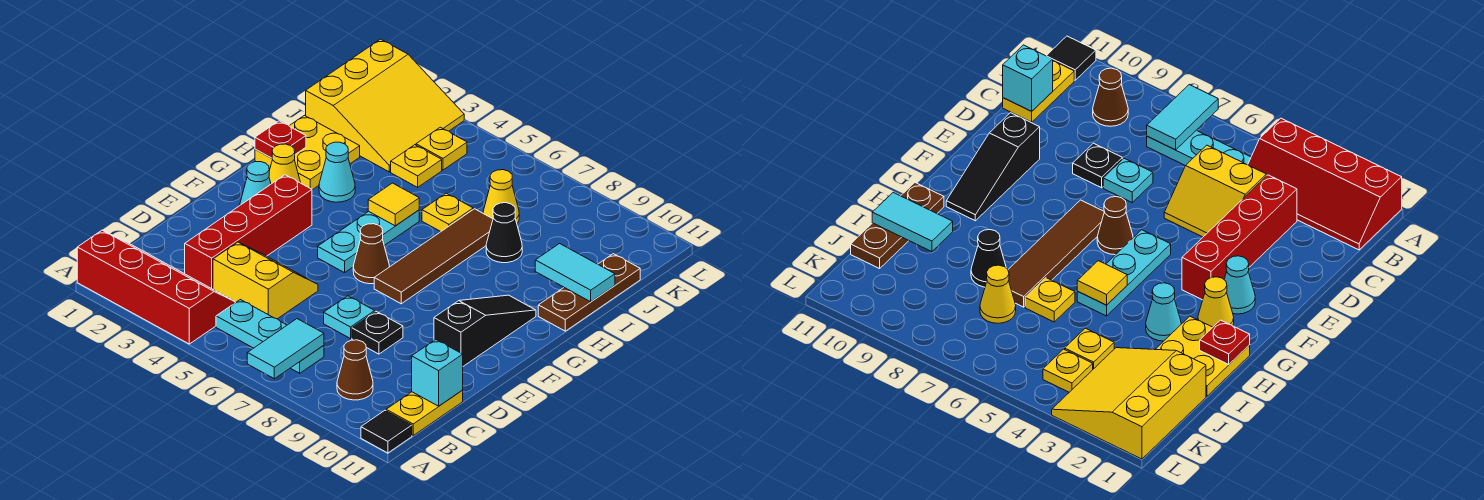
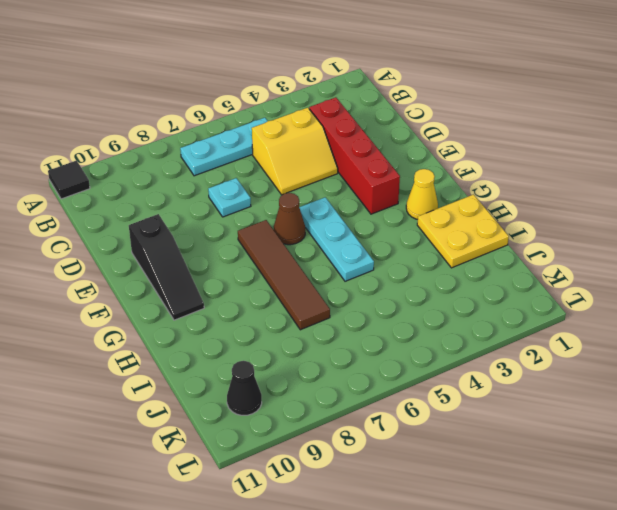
black 1x1 cone [227,361,262,415] -> black 1x1 cone moved to [486,203,522,263]
none -> red 2x4 slope [77,230,236,344]
none -> brown 1x1 cone [337,340,373,400]
none -> yellow 1x2 plate [386,390,463,435]

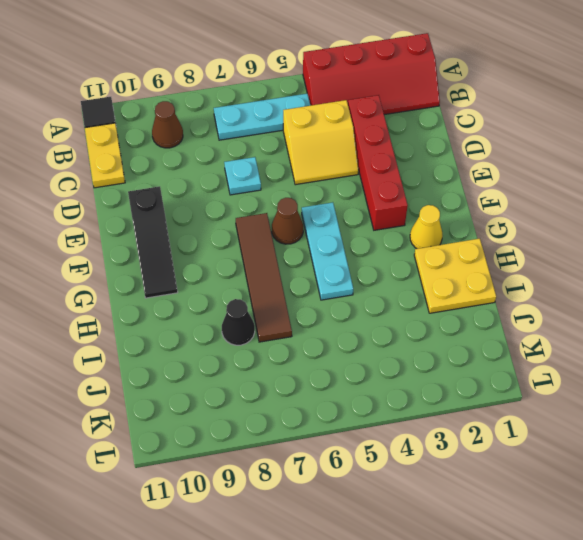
none -> black 1x1 plate [352,312,403,354]
none -> cyan 1x1 cone [240,162,271,205]
none -> cyan 1x1 cone [319,142,355,202]

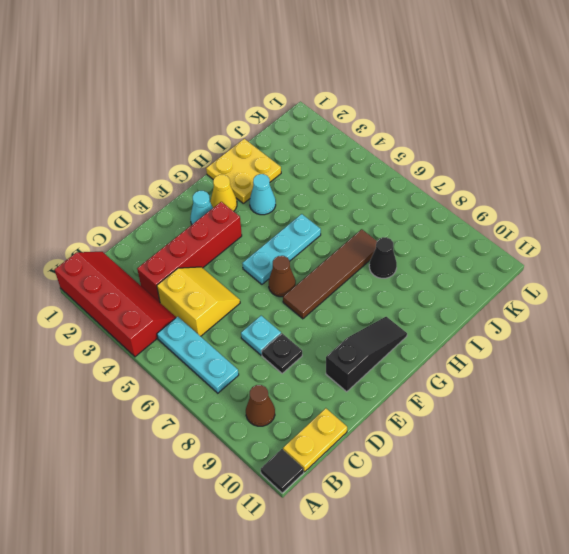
none -> brown 1x3 plate [538,254,640,331]
none -> yellow 1x1 plate [422,193,473,232]
none -> yellow 3x3 slope [306,39,464,172]

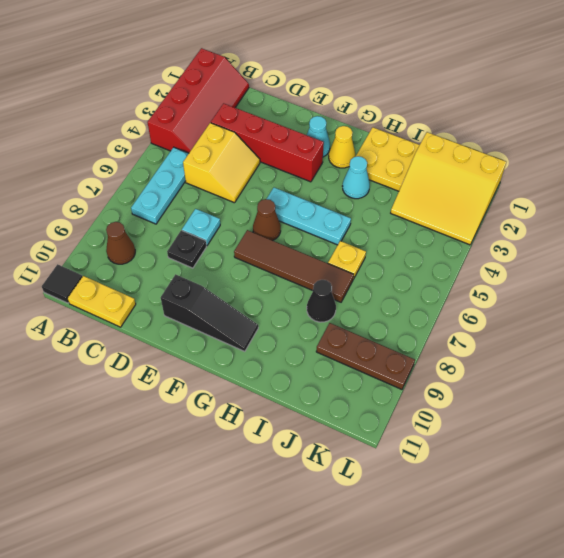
brown 1x3 plate [316,323,415,389] -> brown 1x3 plate moved to [538,254,640,331]
none -> yellow 1x1 plate [391,145,442,187]
none -> yellow 1x1 cone [483,170,519,223]
none -> yellow 1x1 plate [416,127,467,170]

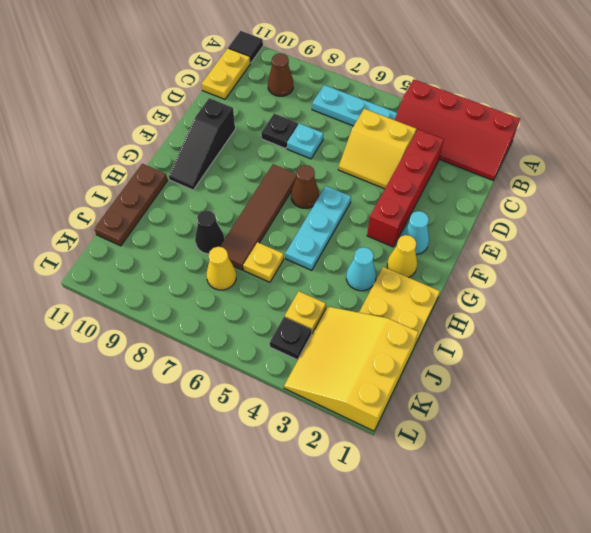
black 1x1 plate [270,317,312,360] -> yellow 1x1 plate [416,127,467,170]
none -> cyan 1x2 tile [247,319,324,379]
none -> cyan 1x1 brick [412,339,463,406]
none -> red 1x1 plate [255,121,306,158]

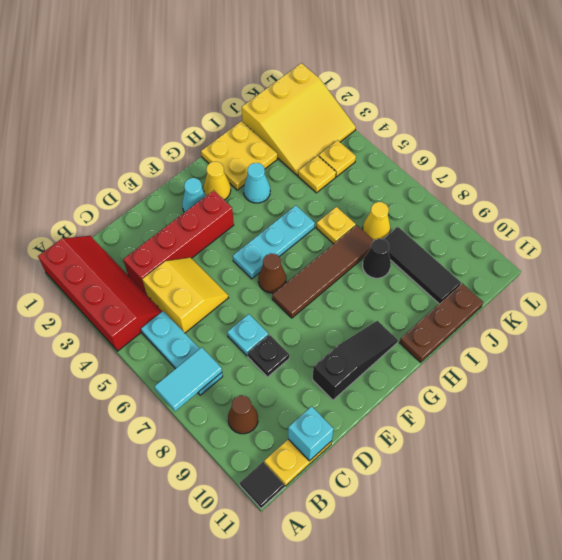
black 1x3 tile [383,226,461,303] -> none
none -> red 1x1 plate [255,121,306,158]
none -> yellow 1x1 tile [368,183,419,226]
none -> cyan 1x2 tile [535,244,615,302]

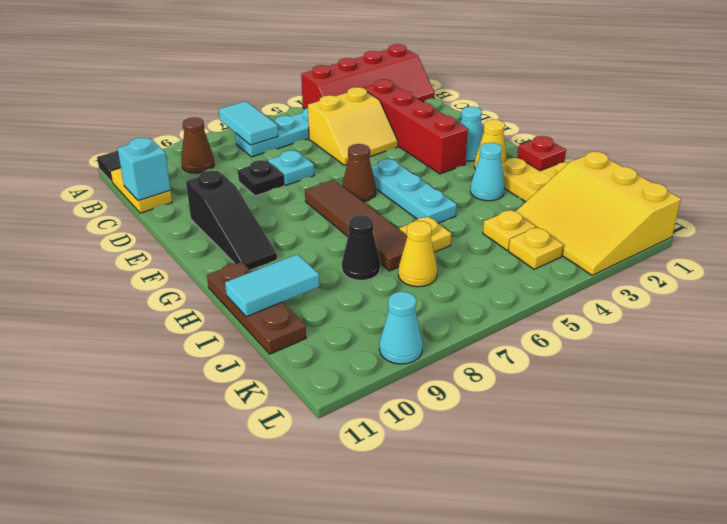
cyan 1x1 cone [379,292,423,364] -> none
none -> yellow 1x1 tile [368,183,419,226]

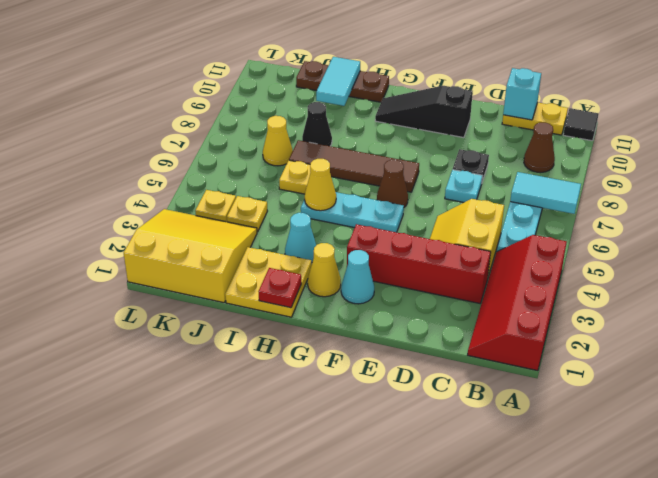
yellow 1x1 cone [305,159,336,211] -> yellow 1x1 tile [368,183,419,226]

